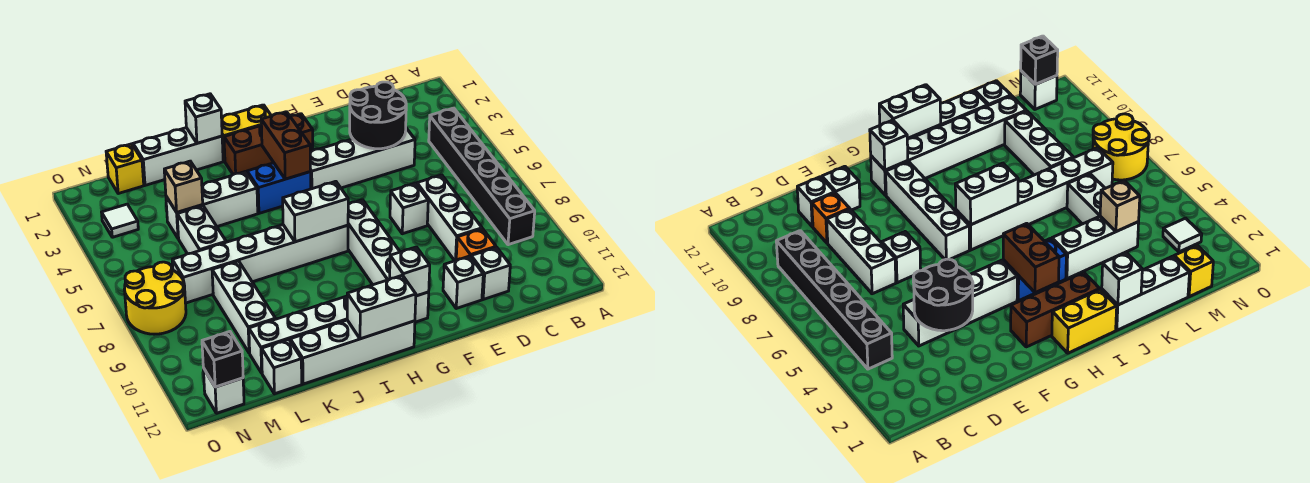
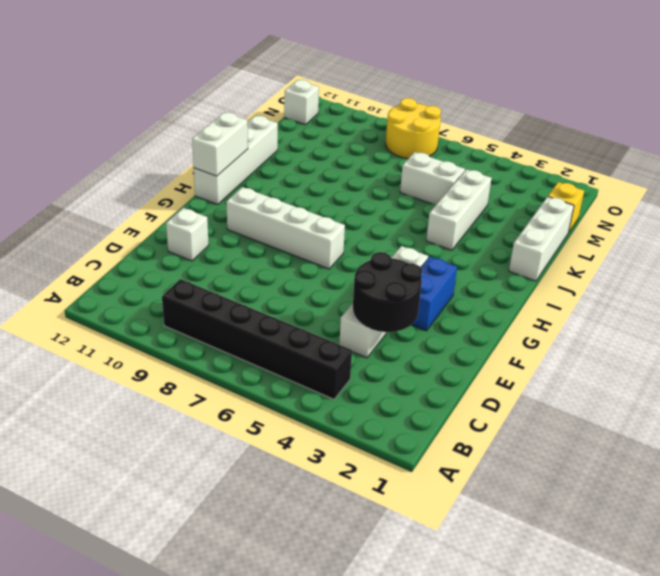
blue 1x2 brick [412,257,457,331] -> blue 1x2 brick moved to [247,163,311,213]
none -> white 1x3 brick [417,175,482,261]
none -> orange 1x1 brick [456,229,496,260]
none -> white 1x1 brick [471,247,510,300]
none -> white 1x1 brick [390,183,428,234]

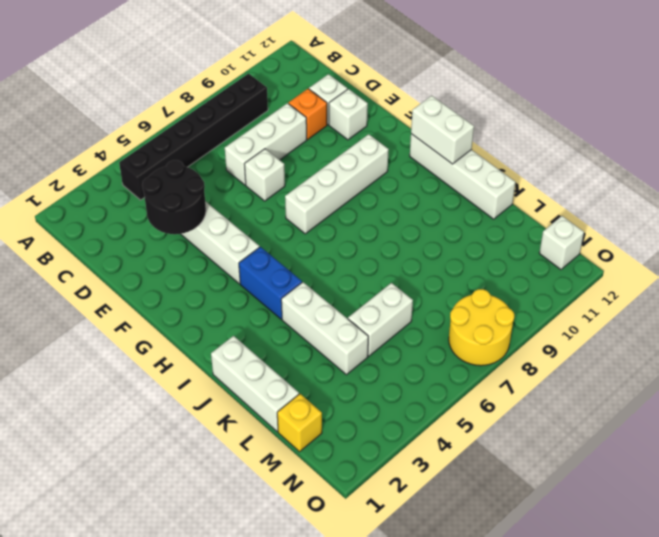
none -> brown 1x3 brick [224,114,313,174]
none -> white 1x6 brick [249,292,429,373]
none -> yellow 1x2 brick [221,105,271,161]
none -> white 1x6 brick [172,225,348,303]

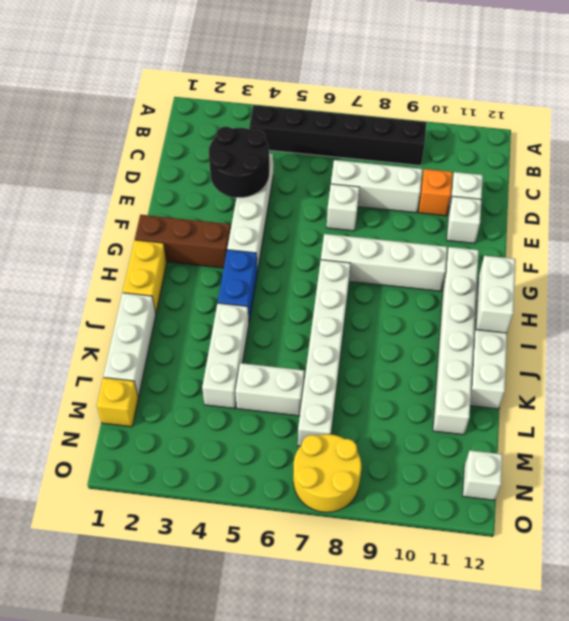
brown 1x3 brick [135,215,231,268] -> brown 1x3 brick turned to [224,114,313,174]
none -> white 1x3 brick [212,261,275,353]
none -> white 1x1 brick [262,339,302,394]
none -> white 1x1 tile [102,204,138,237]
none -> white 1x1 brick [390,247,430,296]

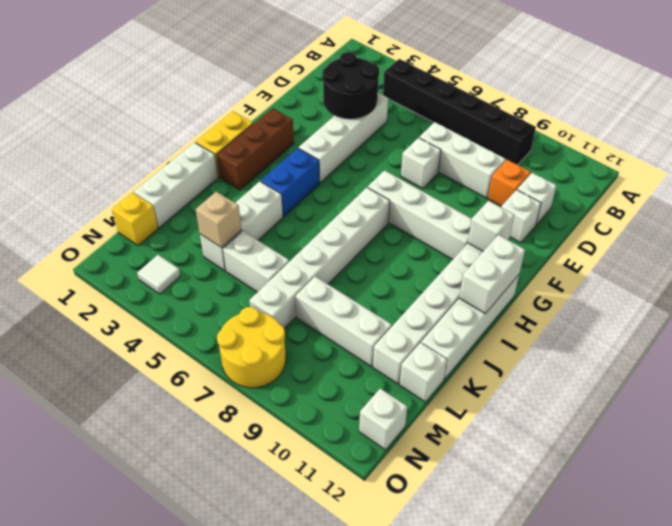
none -> brown 1x2 brick [261,112,311,179]
none -> white 1x2 brick [283,181,348,242]
none -> white 1x1 brick [185,94,222,143]
none -> black 1x1 brick [202,332,243,387]

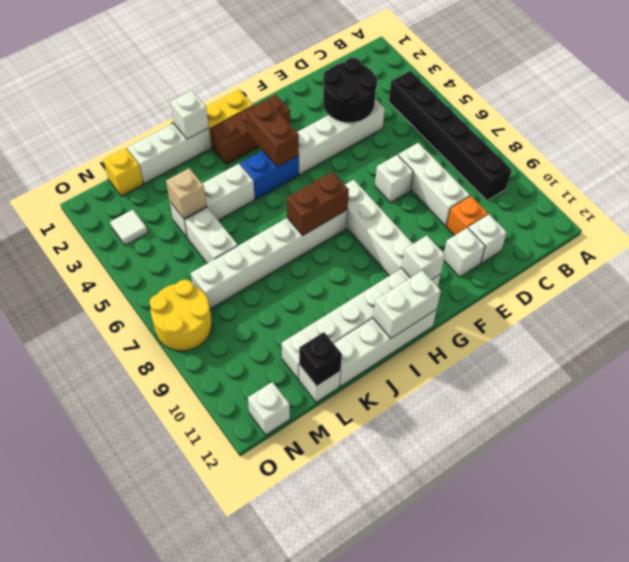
brown 1x2 brick [287,172,349,235] -> white 1x2 brick [283,181,348,242]
black 1x1 brick [299,332,342,386] -> black 1x1 brick moved to [202,332,243,387]
none -> white 1x3 brick [212,261,275,353]

